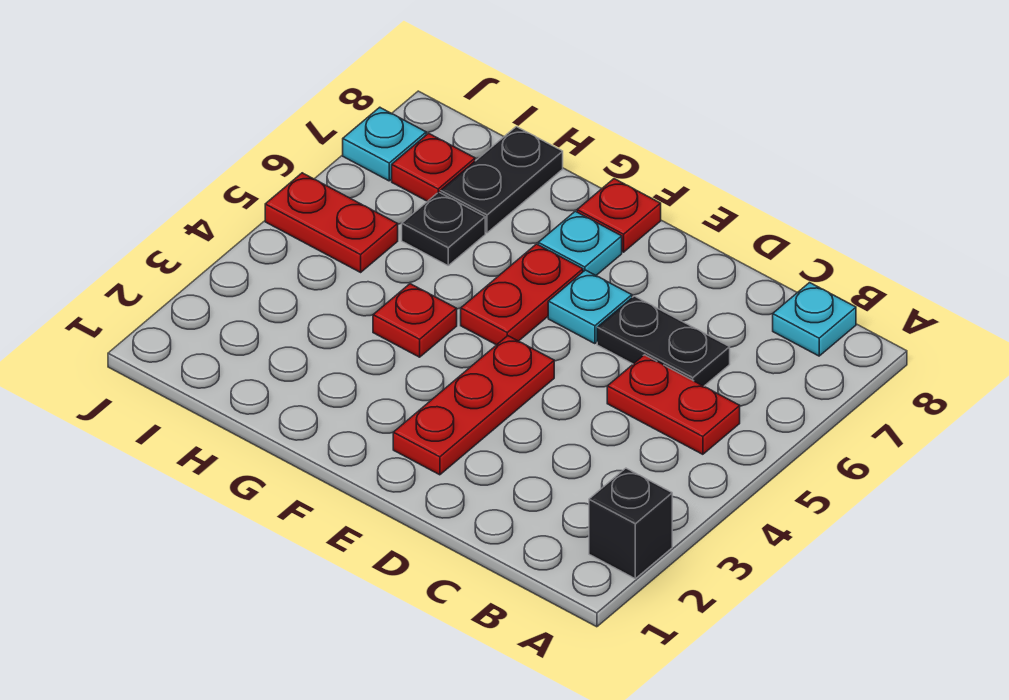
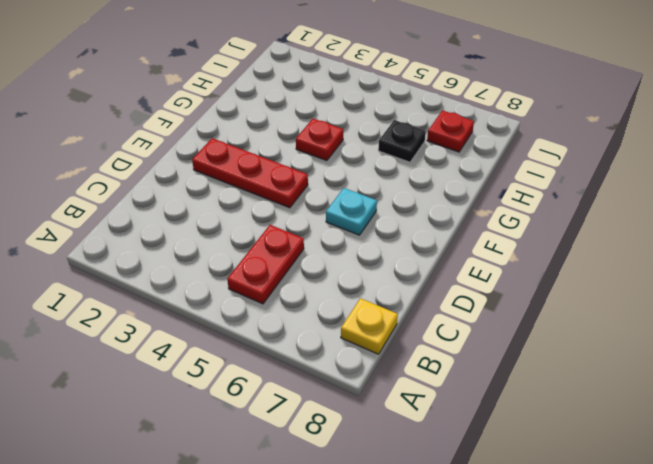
yellow 1x1 plate [341,298,398,354] -> cyan 1x1 plate [773,283,856,356]
none -> black 1x1 brick [589,468,672,579]
none -> black 1x2 plate [597,296,730,386]
none -> red 1x2 plate [461,244,583,345]

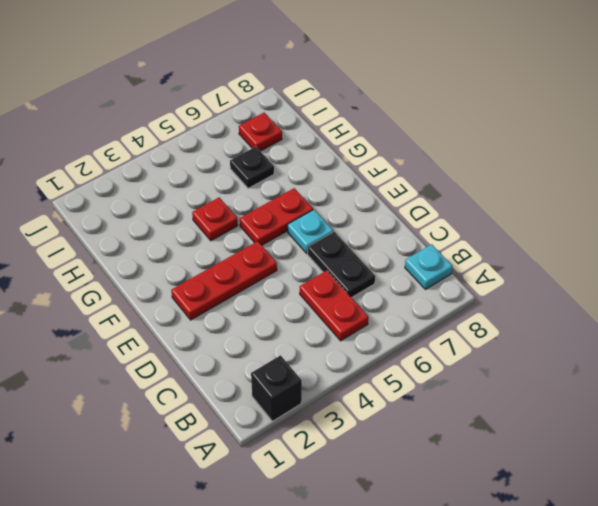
none -> cyan 1x1 plate [538,211,622,275]
none -> red 1x1 plate [577,179,661,252]
none -> black 1x2 plate [441,127,563,233]

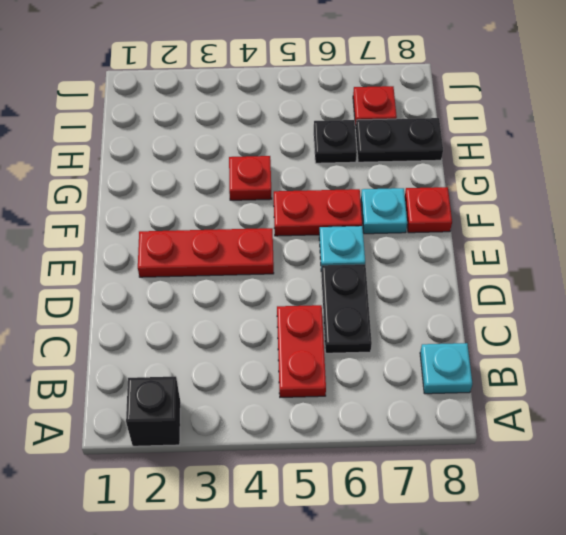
none -> red 1x2 plate [265,173,398,272]
none -> cyan 1x1 plate [343,107,426,181]

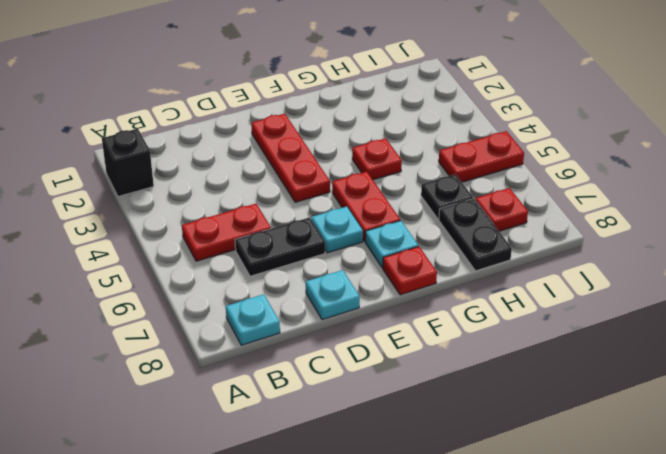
cyan 1x1 plate [306,270,360,320] -> cyan 1x1 plate moved to [343,107,426,181]

